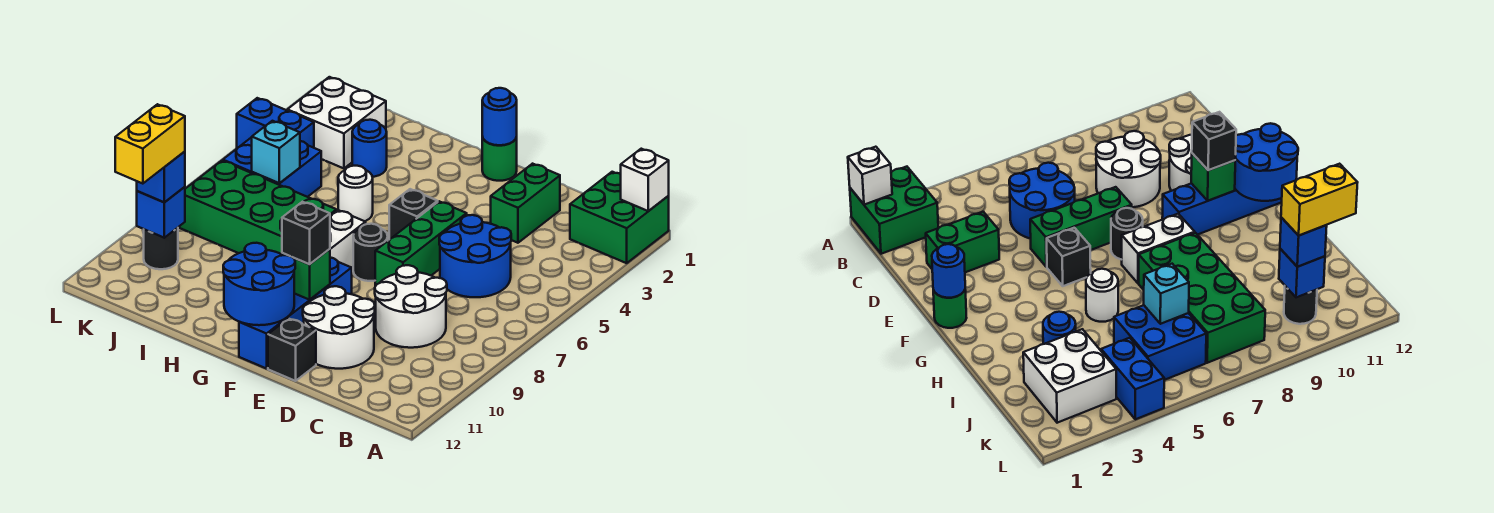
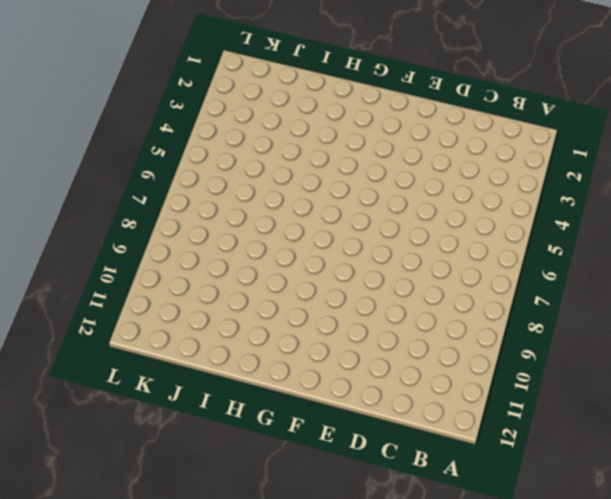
none -> green 2x2 brick [570,172,669,263]
none -> blue 2x2 round brick [439,215,511,297]
none -> white 2x2 round brick [375,265,447,348]

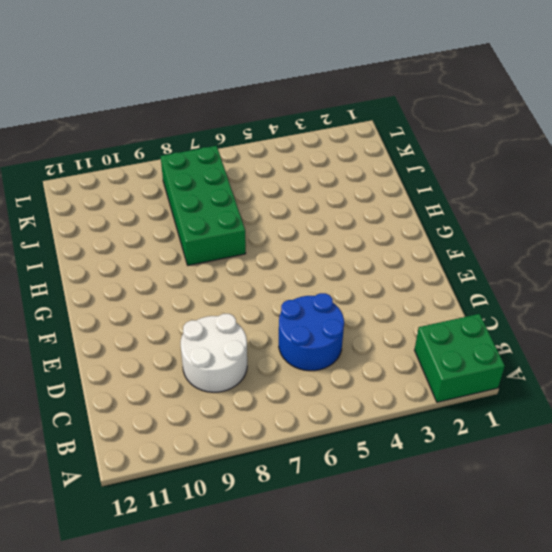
none -> green 1x2 brick [491,164,560,243]
none -> white 2x2 round brick [303,286,375,369]
none -> green 1x3 brick [375,201,467,286]

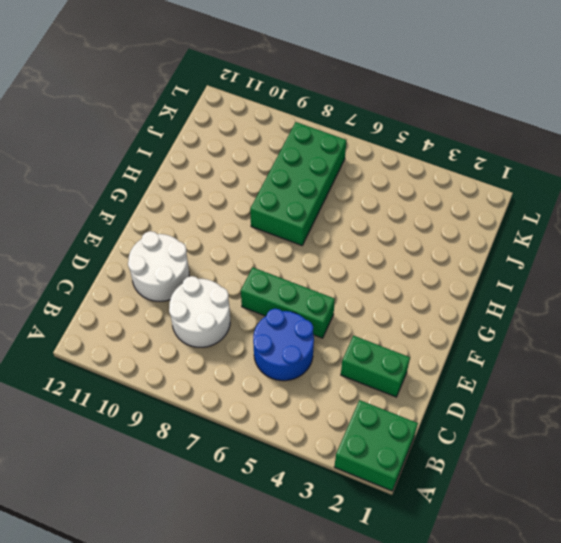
none -> black 1x1 brick [268,319,316,381]
none -> green 1x1 round brick [482,137,517,181]
none -> black 1x1 brick [389,189,438,240]

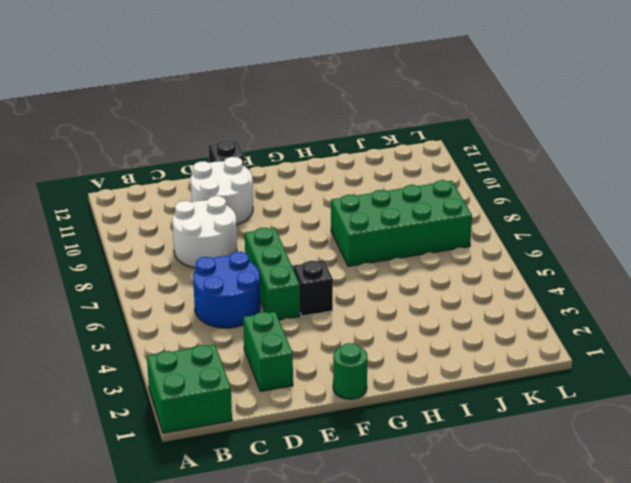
none -> black 1x1 round brick [353,224,388,281]
none -> blue 1x4 brick [239,258,352,369]
none -> white 1x2 brick [330,210,366,268]

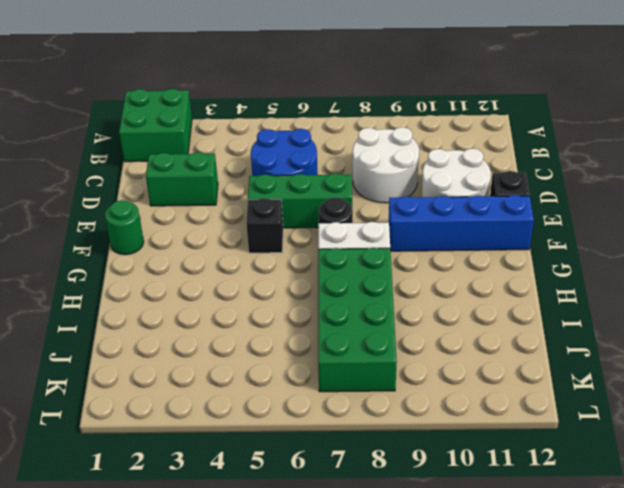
none -> white 1x1 round brick [338,166,373,221]
none -> blue 1x1 round brick [352,120,387,177]
none -> white 2x2 brick [287,77,386,168]

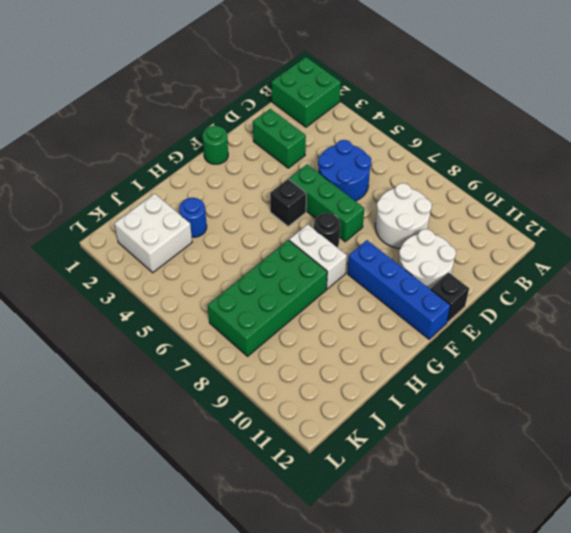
none -> white 1x1 round brick [338,166,373,221]
none -> blue 2x2 brick [223,137,321,197]
none -> blue 1x2 brick [237,98,314,148]

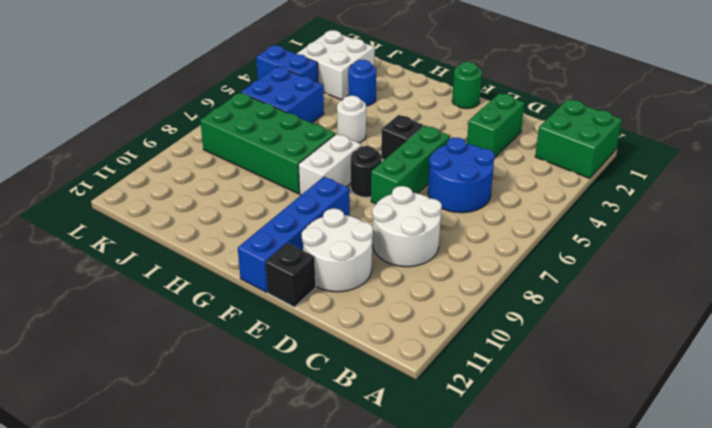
none -> black 1x1 round brick [144,228,178,269]
none -> white 1x1 brick [621,149,669,211]
none -> blue 1x1 round brick [482,88,517,145]

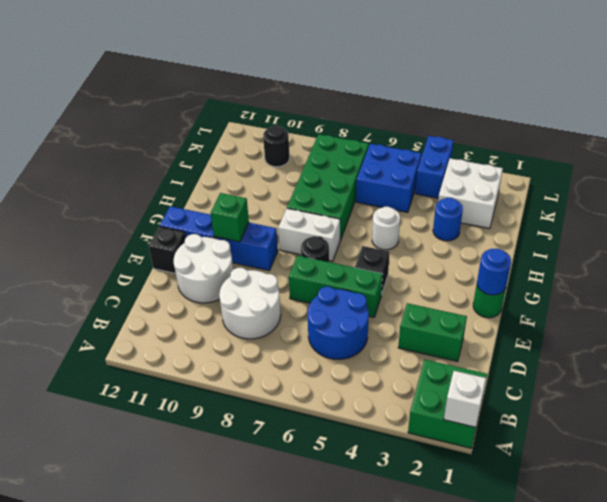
none -> blue 2x2 round brick [223,243,295,325]
none -> cyan 1x1 brick [252,121,300,183]
none -> blue 1x1 brick [137,187,185,238]

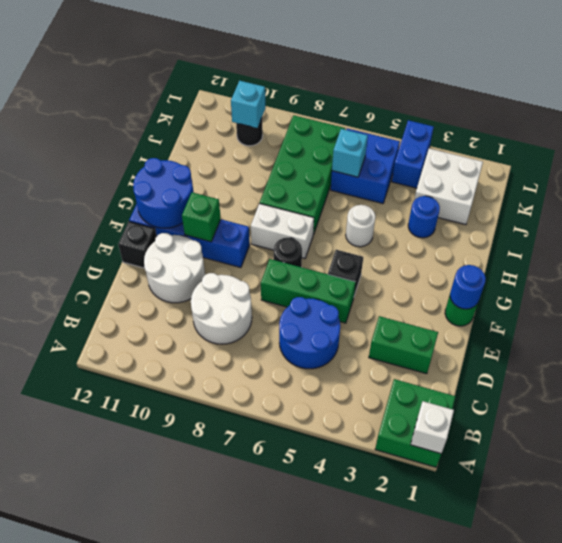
cyan 1x1 brick [231,81,266,128] -> blue 1x1 brick [137,187,185,238]
none -> black 1x1 brick [282,202,330,264]
none -> blue 1x1 brick [137,152,185,202]
none -> yellow 1x2 brick [115,104,185,184]

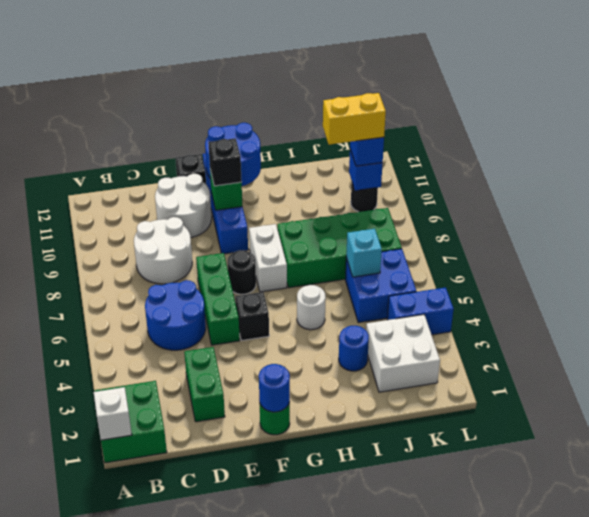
yellow 1x2 brick [323,93,386,145] -> yellow 1x2 brick turned to [115,104,185,184]

